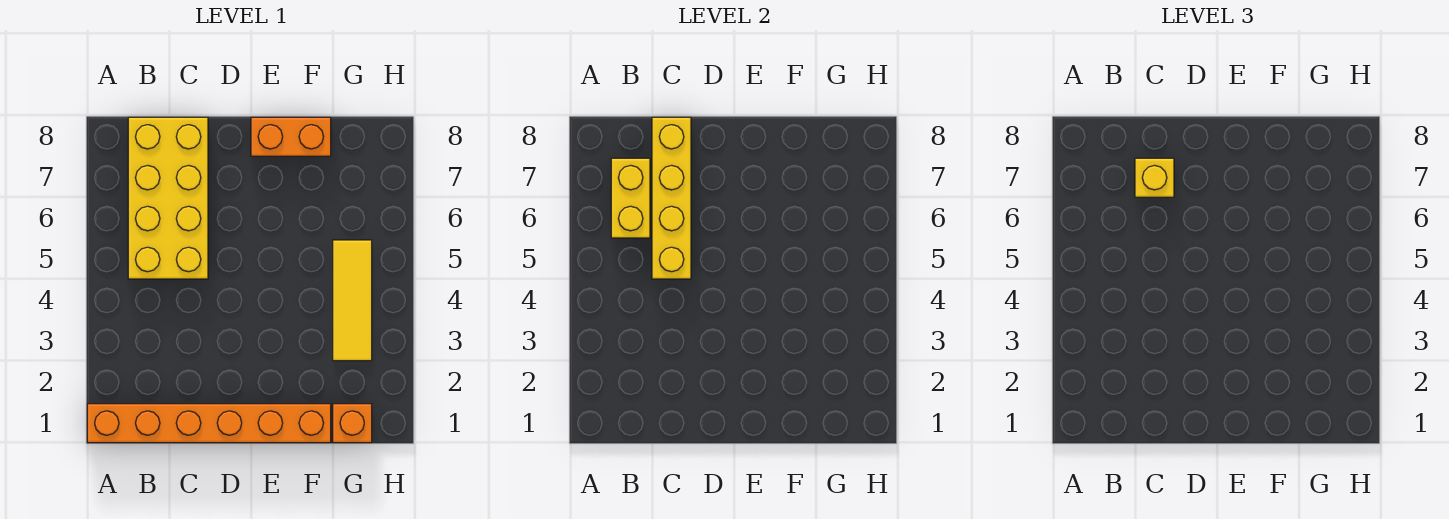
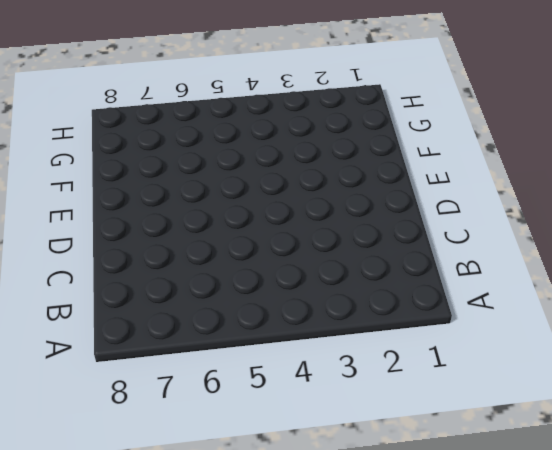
none -> orange 1x6 brick [87,404,331,443]
none -> yellow 2x4 brick [128,117,208,279]

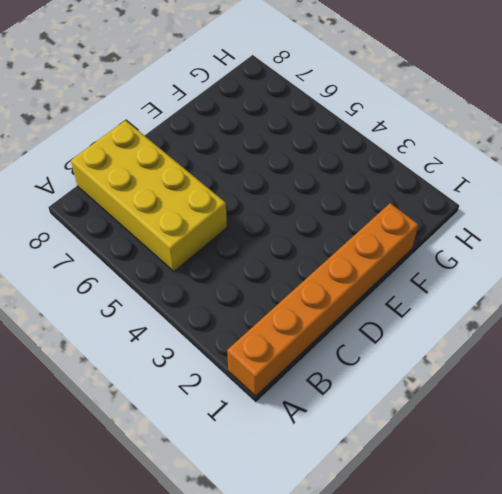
none -> orange 1x2 brick [251,117,331,156]
none -> orange 1x1 brick [333,404,372,443]

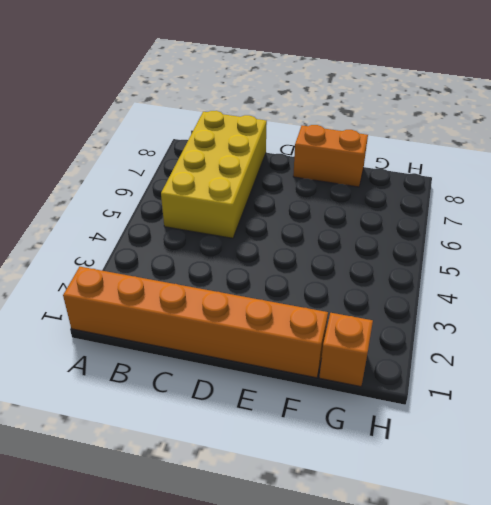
none -> yellow 1x3 tile [333,240,372,361]
none -> yellow 1x2 brick [611,158,650,238]

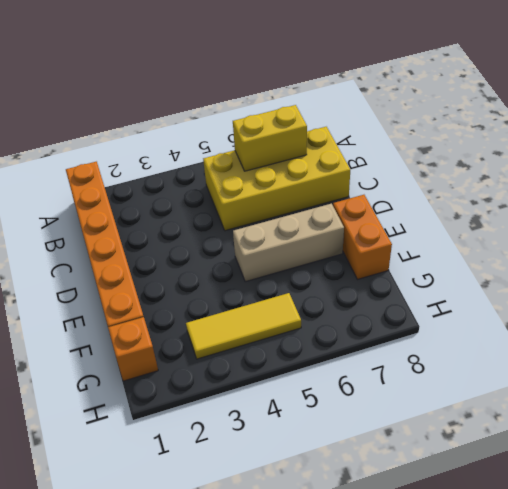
tan 1x3 brick [233,204,344,282] -> none
none -> yellow 1x4 brick [652,117,691,279]
none -> yellow 1x1 brick [1135,158,1174,197]

